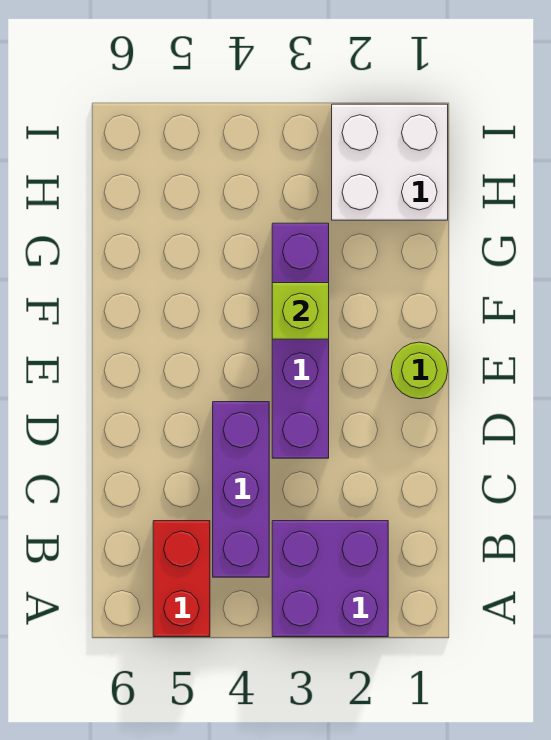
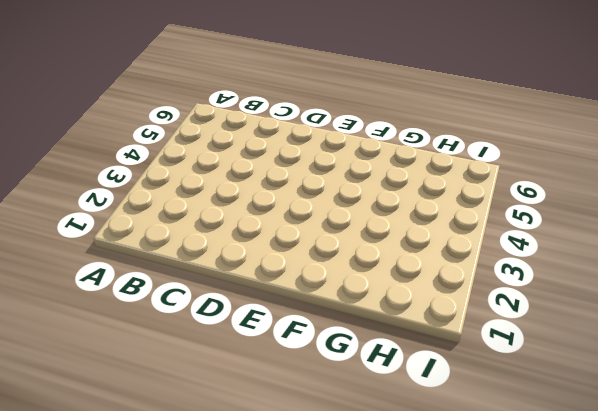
none -> purple 2x2 brick [272,521,388,637]
none -> red 1x2 brick [153,521,210,637]

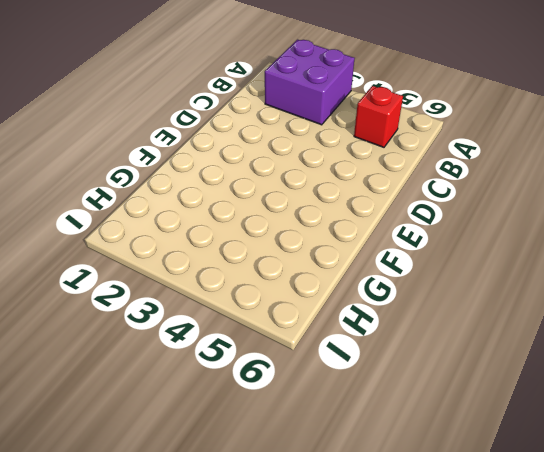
red 1x1 brick [354,86,403,147] -> red 1x2 brick [153,521,210,637]
none -> purple 1x3 brick [213,402,269,577]
none -> purple 1x4 brick [272,223,329,458]

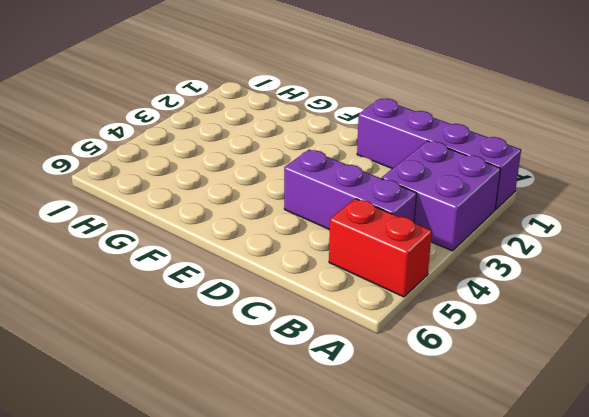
purple 1x4 brick [357,99,521,209] -> purple 1x4 brick moved to [272,223,329,458]
none -> lime 1x1 round brick [391,342,448,399]
none -> white 2x2 brick [332,104,448,220]

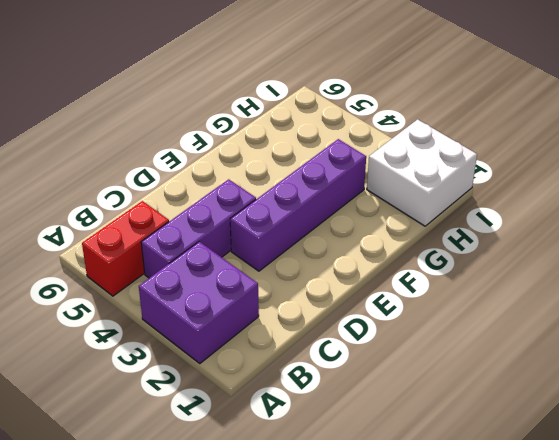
none -> lime 1x1 round brick [391,342,448,399]
none -> lime 1x1 brick [272,283,329,339]

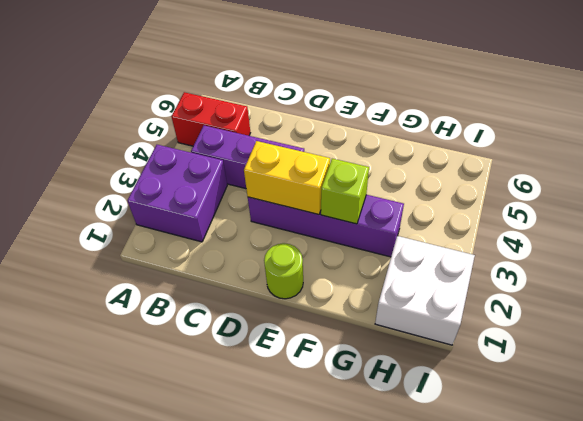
yellow 1x2 brick [244,141,330,214] -> none

